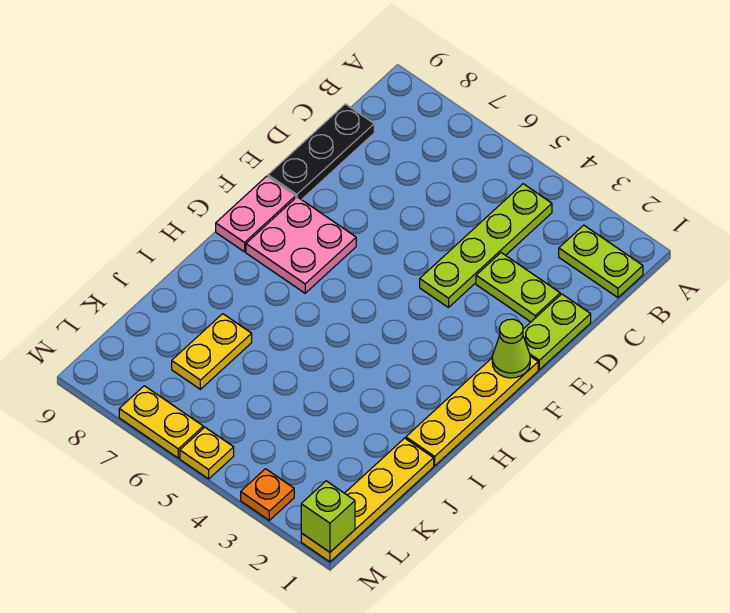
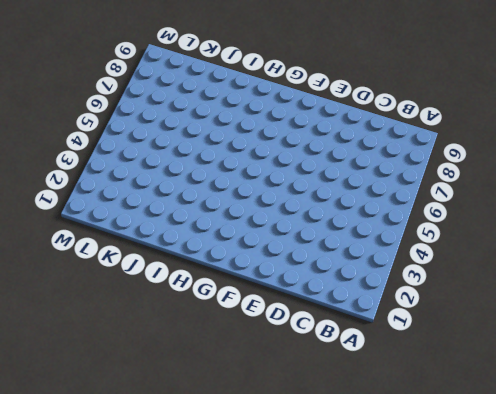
none -> lime 1x2 plate [559,225,643,298]
none -> lime 1x4 plate [420,184,552,308]
none -> black 1x3 plate [268,104,374,200]

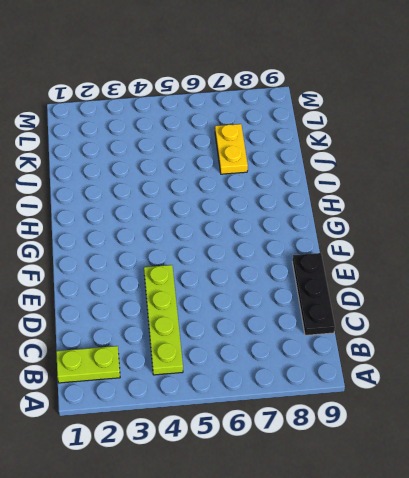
none -> lime 1x2 plate [523,294,591,370]
none -> lime 1x2 plate [476,253,560,322]
none -> yellow 1x4 plate [406,356,538,466]

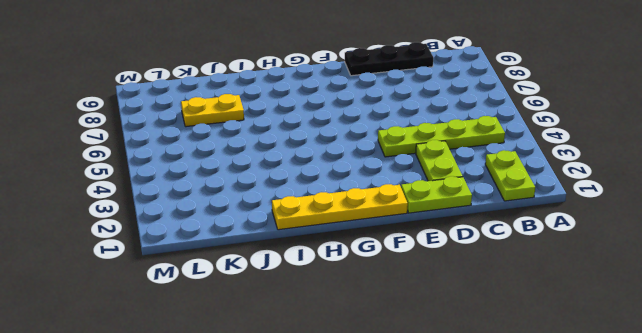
none -> pink 2x2 plate [246,197,356,293]
none -> pink 1x2 plate [216,176,296,252]
none -> yellow 1x4 plate [301,438,434,562]

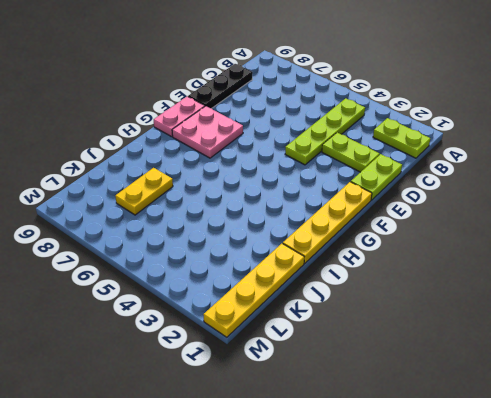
none -> orange 1x1 plate [241,469,294,520]
none -> yellow 1x1 plate [180,427,234,479]
none -> yellow 1x2 plate [119,386,203,458]

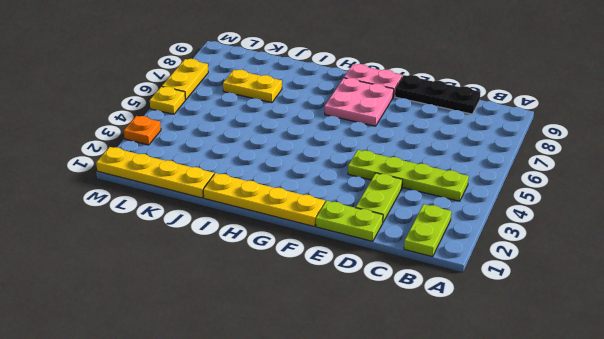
none -> lime 1x1 cone [492,319,530,378]
none -> lime 1x1 brick [301,481,355,552]

